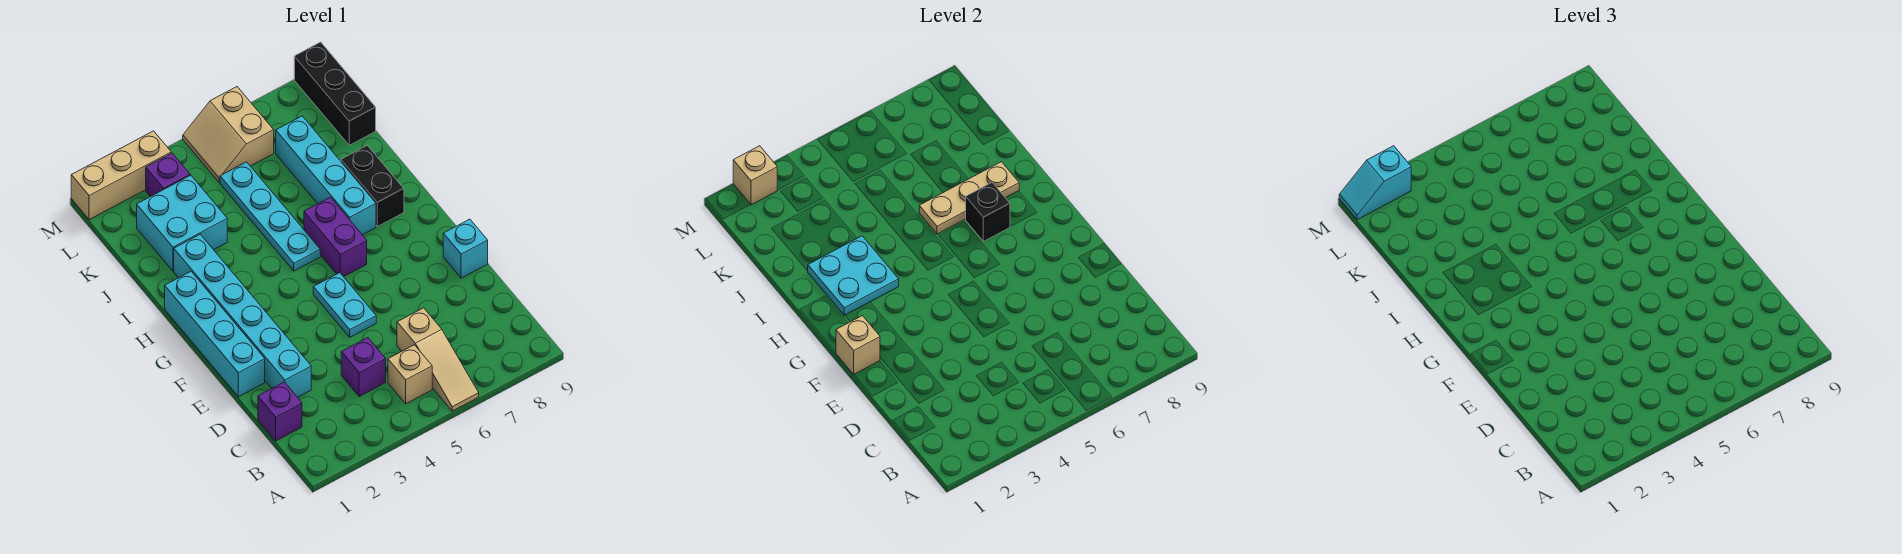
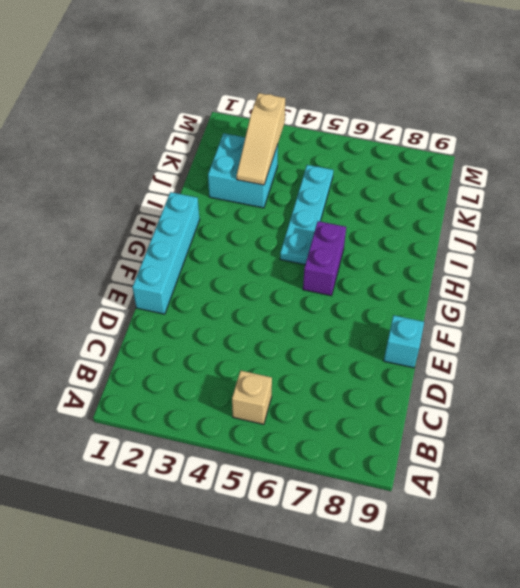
tan 1x3 slope [236,93,285,185] -> tan 1x3 slope moved to [397,308,479,411]
none -> purple 1x1 brick [258,382,302,441]
none -> purple 1x1 brick [341,338,386,397]
none -> cyan 1x6 brick [174,234,311,397]

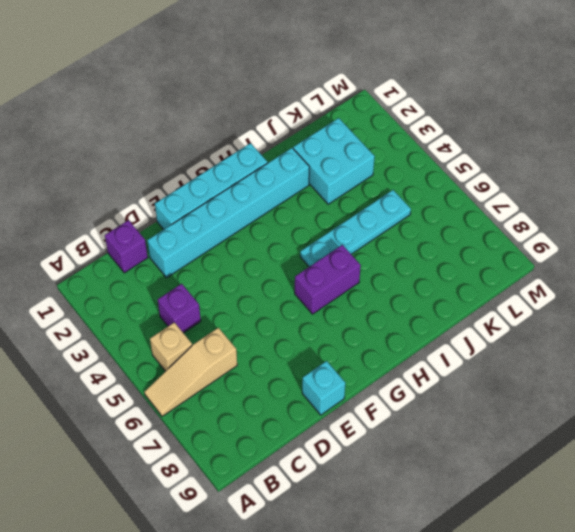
none -> cyan 1x2 plate [313,273,376,337]
none -> cyan 1x4 brick [276,116,376,235]
none -> black 1x2 brick [341,145,404,227]

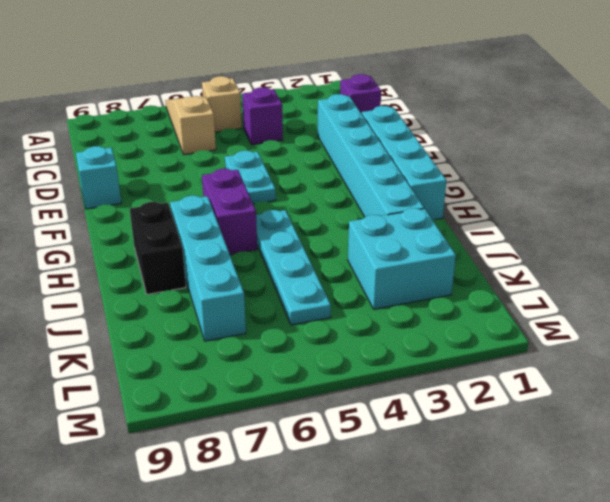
none -> black 1x3 brick [294,42,376,145]
none -> purple 1x1 brick [146,153,190,197]
none -> tan 2x2 slope [183,87,274,182]

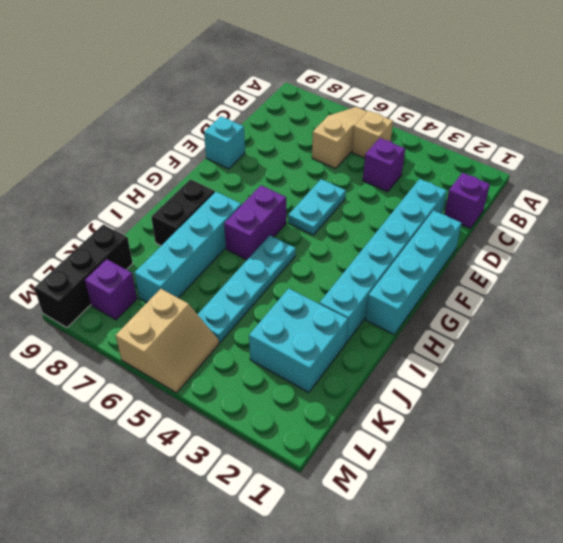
purple 1x1 brick [85,259,137,320] -> purple 1x1 brick moved to [146,153,190,197]
none -> tan 1x3 brick [71,131,171,220]
none -> tan 1x1 brick [836,316,880,374]
none -> cyan 2x2 plate [807,236,899,315]

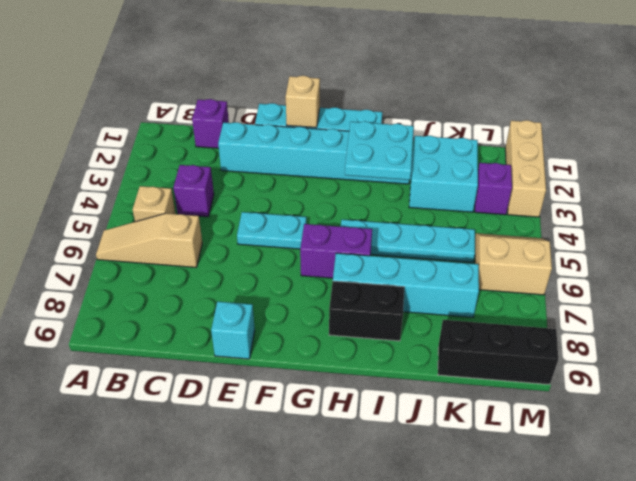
none -> black 1x1 brick [966,183,1010,241]
none -> tan 1x3 plate [919,162,1019,234]
none -> tan 1x1 brick [733,146,777,205]

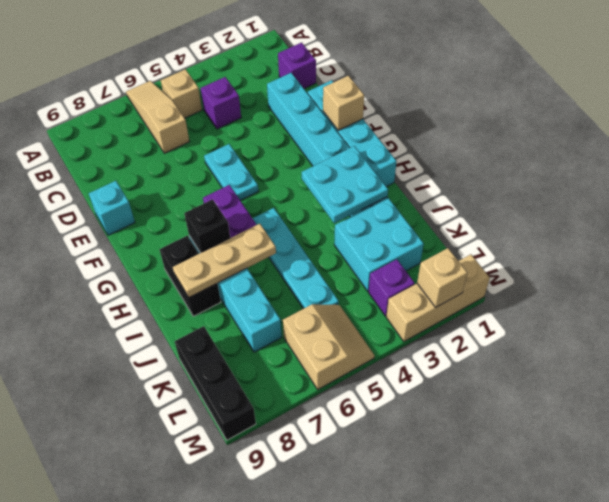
none -> cyan 1x2 slope [1339,146,1411,220]

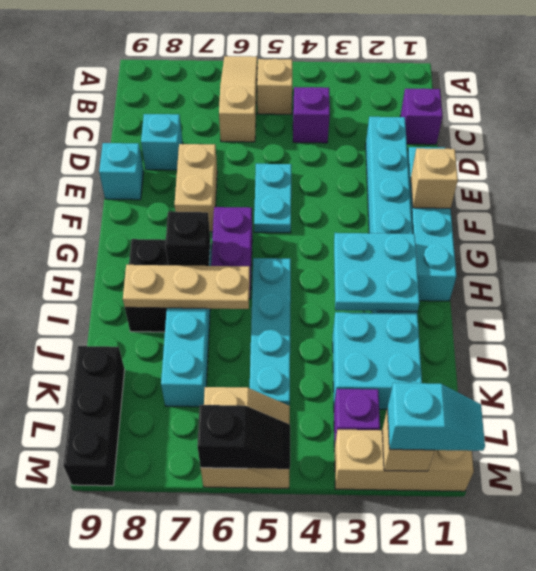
cyan 1x1 brick [141,114,183,170] -> none
tan 1x2 brick [175,144,217,232] -> none
black 1x2 slope [197,405,290,469] -> none

